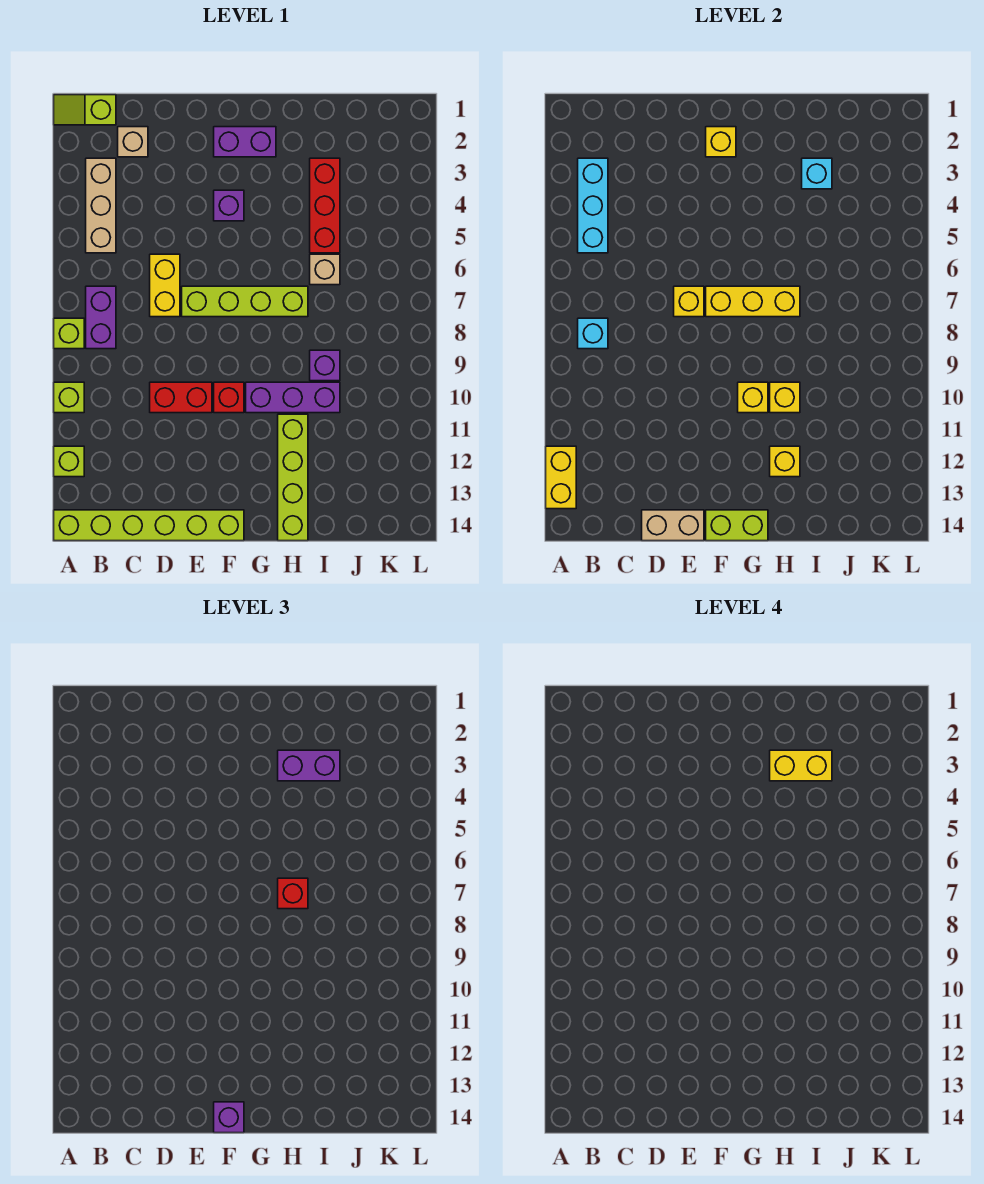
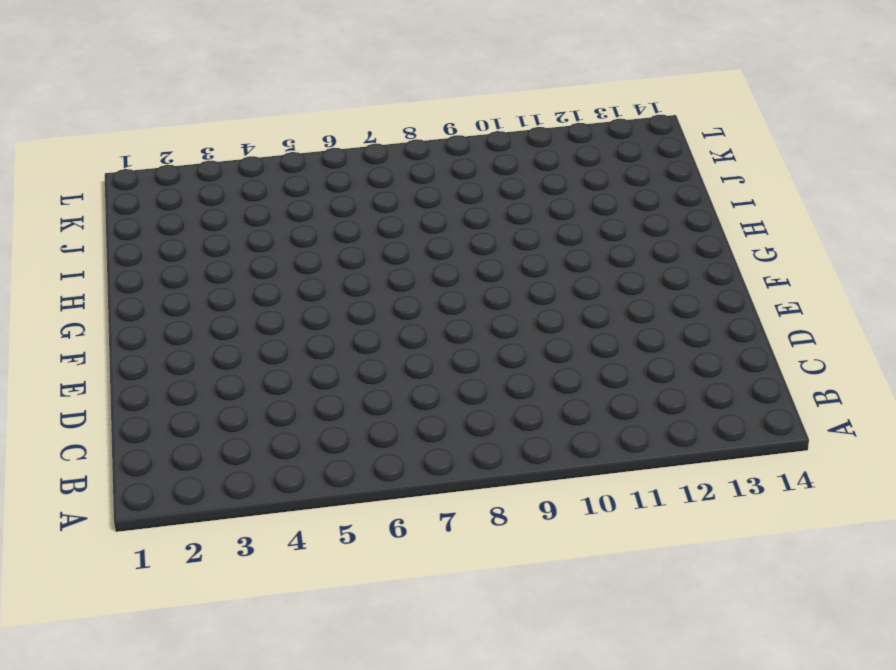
none -> lime 1x2 slope [54,95,116,125]
none -> lime 1x1 brick [54,318,84,349]
none -> lime 1x1 brick [54,382,84,413]
none -> lime 1x1 brick [54,446,84,477]

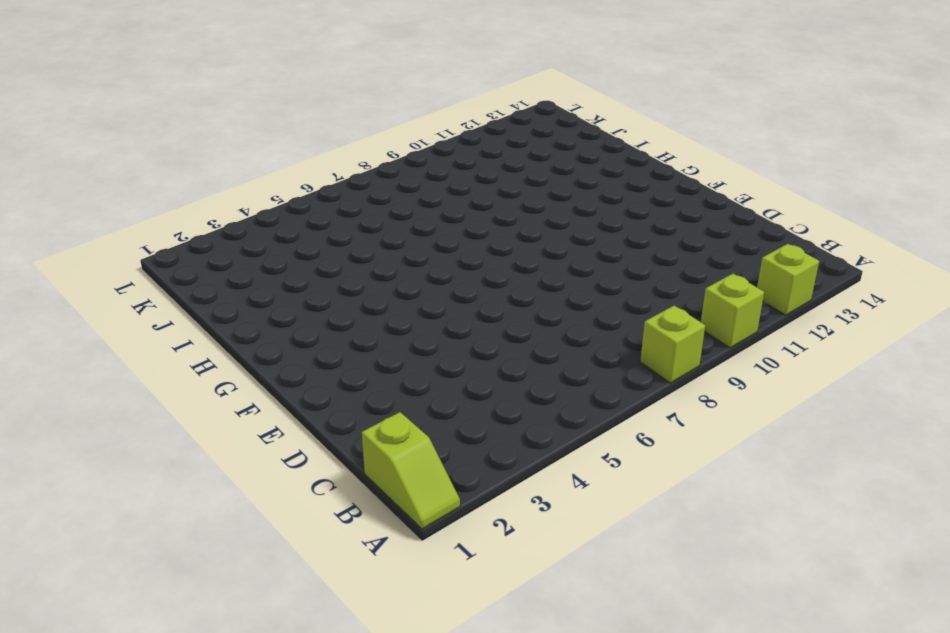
none -> lime 1x6 brick [54,510,244,541]
none -> tan 1x3 brick [86,158,116,253]
none -> purple 1x2 brick [86,286,116,349]
none -> tan 1x1 brick [118,127,148,157]

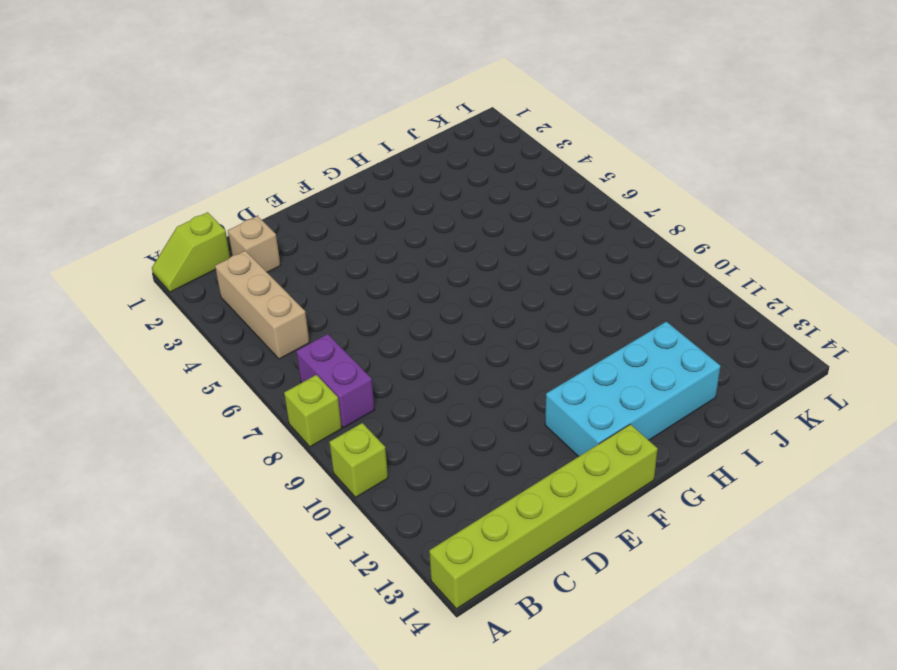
cyan 2x4 brick [545,322,720,457] -> lime 1x4 brick [278,414,308,541]
none -> lime 1x1 brick [54,446,84,477]
none -> yellow 1x2 brick [150,254,180,317]
none -> red 1x2 brick [150,382,212,413]
none -> lime 1x4 brick [182,286,308,317]

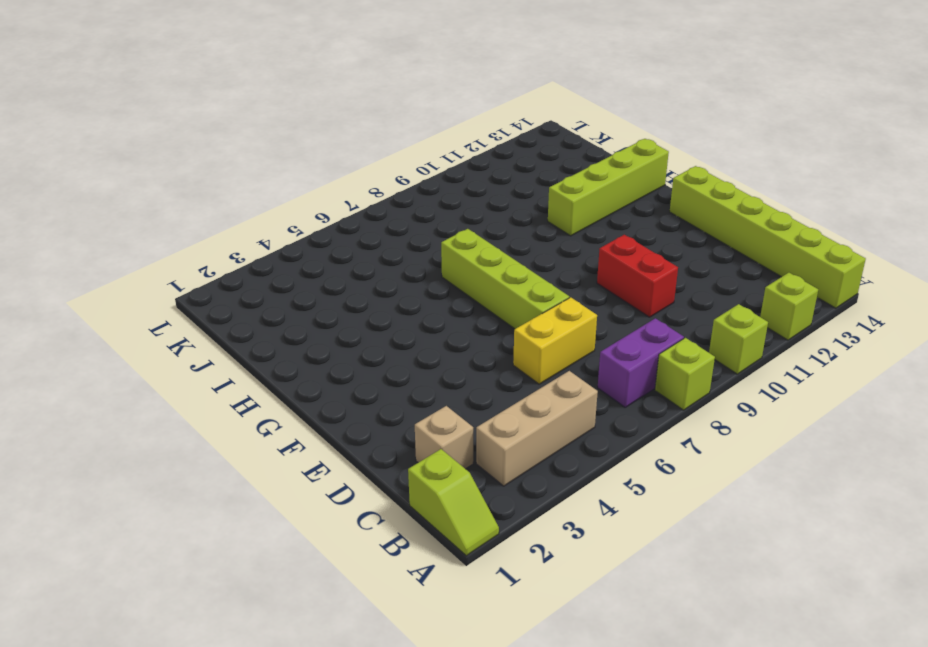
none -> purple 1x2 brick [214,127,276,157]
none -> purple 1x1 brick [214,190,244,221]
none -> red 1x1 brick [214,382,244,413]
none -> purple 1x3 brick [246,382,340,413]

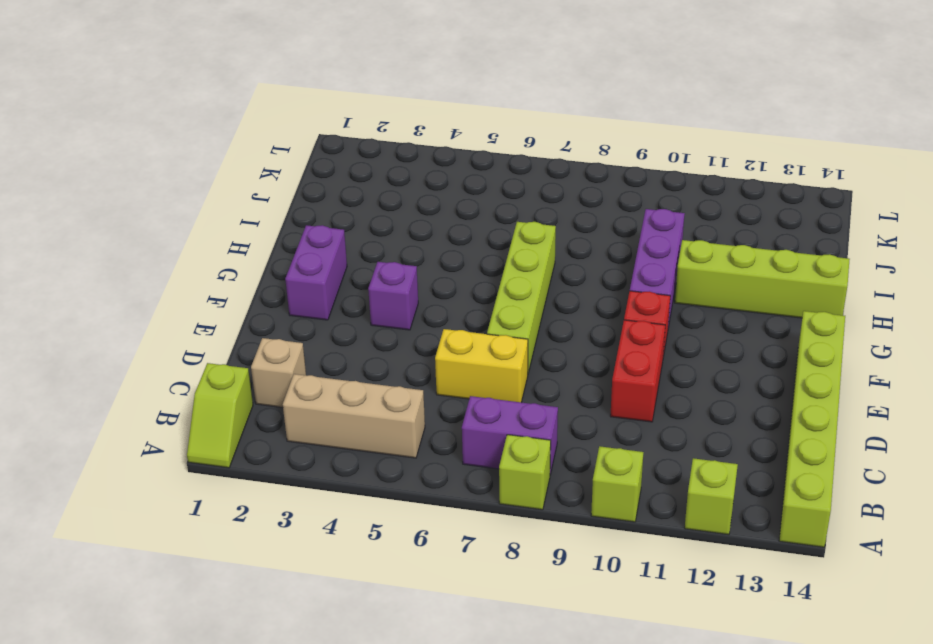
none -> red 1x3 brick [310,158,340,253]
none -> tan 1x1 brick [310,254,340,285]
none -> purple 1x1 brick [310,350,340,381]
none -> yellow 1x2 brick [546,446,576,509]

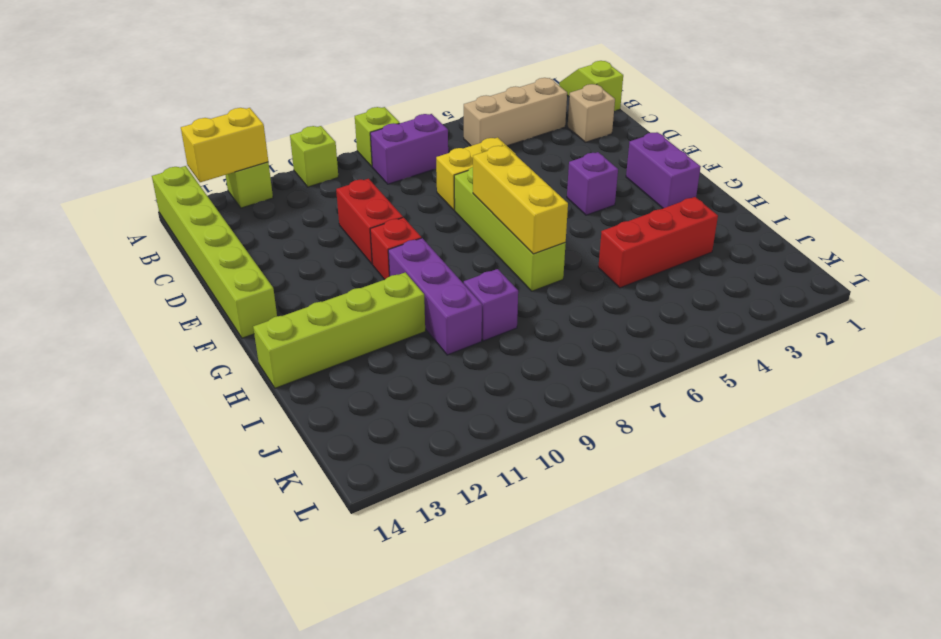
none -> tan 1x1 brick [310,254,340,285]
none -> cyan 1x3 brick [578,158,608,253]
none -> cyan 1x1 brick [578,318,608,349]
none -> tan 1x2 brick [642,510,704,541]

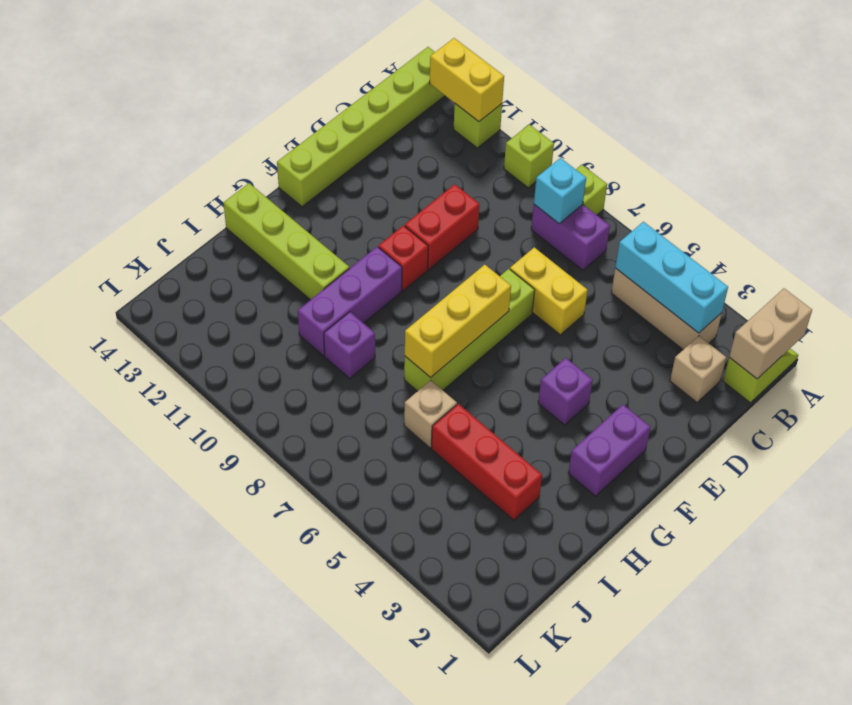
tan 1x2 brick [729,288,812,379] -> tan 1x2 brick moved to [642,510,704,541]
none -> yellow 1x1 brick [674,286,704,317]
none -> yellow 1x1 brick [706,127,736,157]
none -> lime 1x2 brick [706,510,768,541]
none -> yellow 1x1 brick [738,382,768,413]

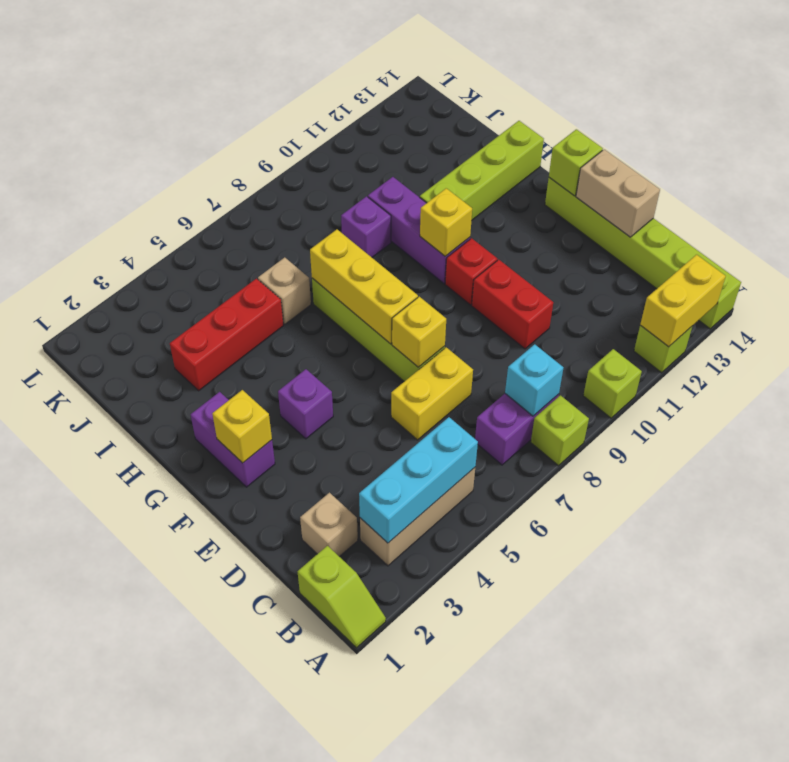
lime 1x1 brick [549,129,603,196] -> lime 1x2 brick [706,510,768,541]
none -> yellow 1x1 brick [770,382,800,413]
none -> yellow 1x1 brick [770,446,800,477]
none -> cyan 1x1 brick [802,158,832,189]
none -> purple 1x1 brick [214,1102,244,1133]

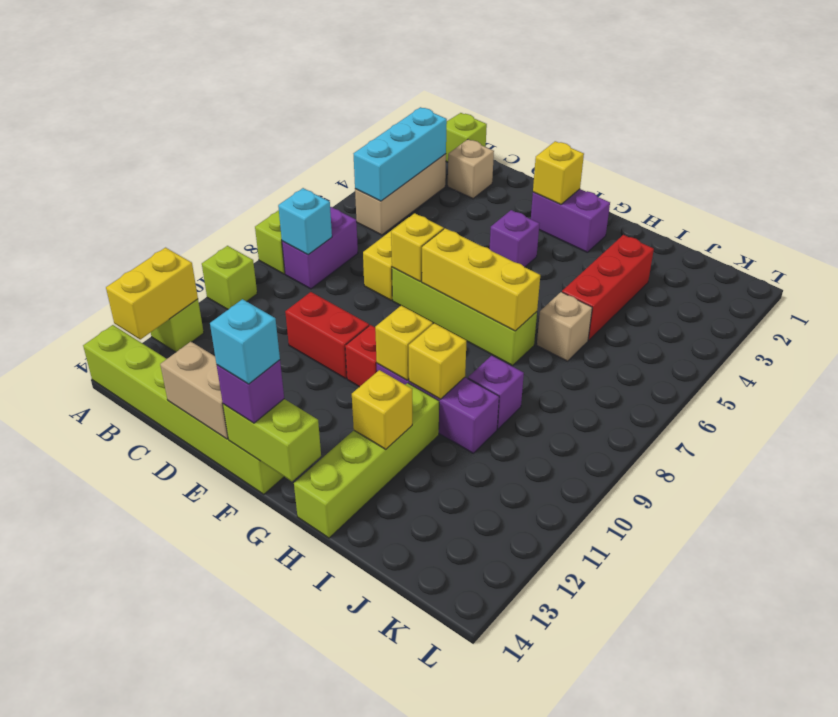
cyan 1x1 brick [210,299,280,384] -> cyan 1x1 brick moved to [802,158,832,189]
none -> purple 1x2 brick [278,750,340,781]
none -> red 1x1 brick [278,878,308,909]
none -> yellow 1x2 brick [770,750,832,781]

